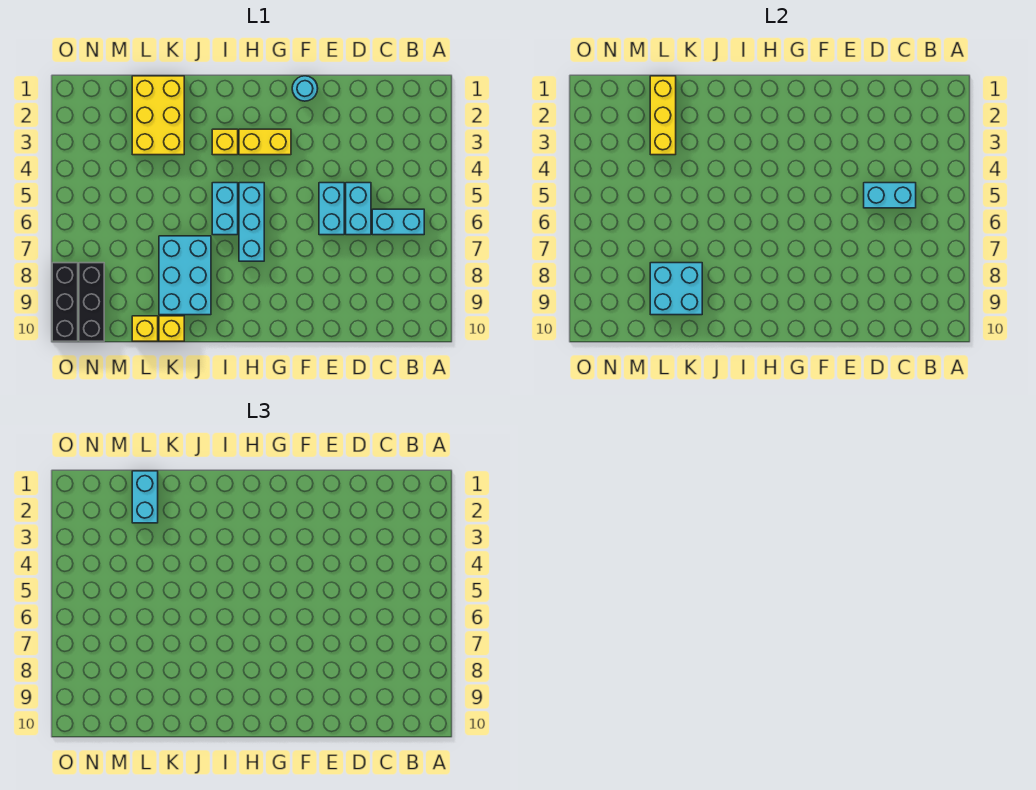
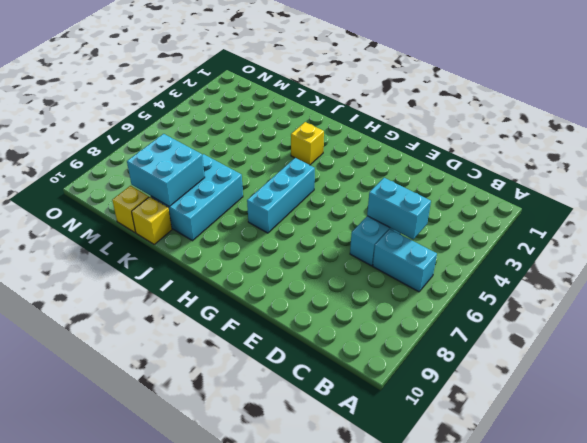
none -> cyan 1x2 brick [319,183,344,235]
none -> cyan 1x1 round brick [292,76,318,101]
none -> yellow 1x2 brick [239,129,291,155]

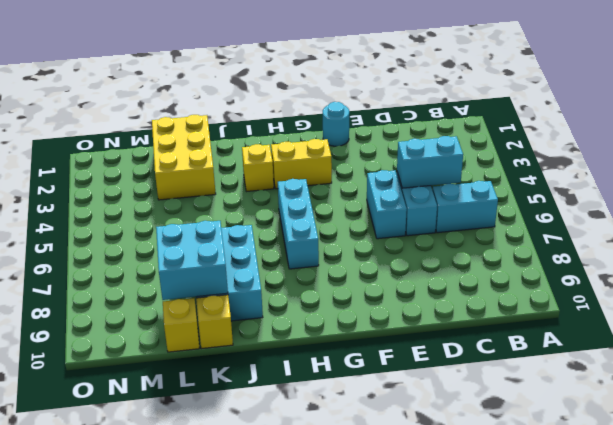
none -> cyan 1x2 brick [212,183,238,235]
none -> black 1x3 brick [79,263,104,341]
none -> black 1x3 brick [52,263,78,341]

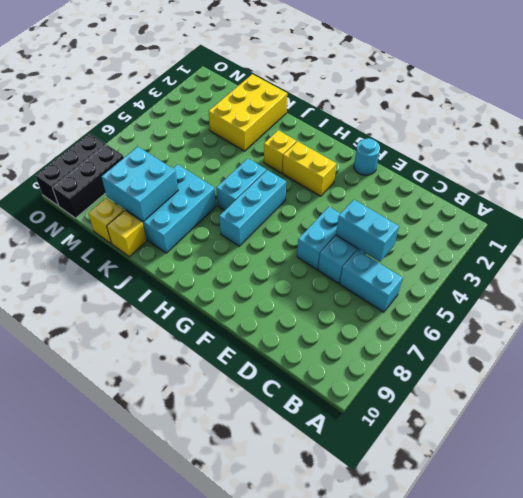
none -> yellow 1x3 brick [650,76,676,155]
none -> cyan 1x2 brick [132,471,158,523]

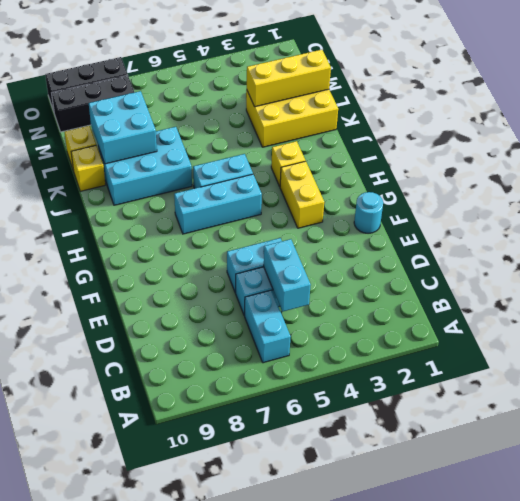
none -> cyan 1x2 brick [132,471,158,523]

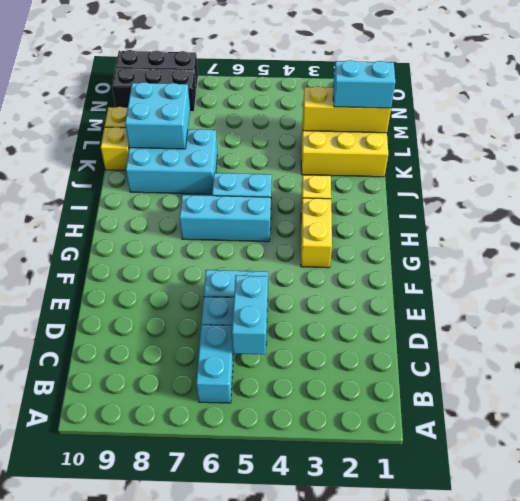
none -> cyan 1x1 round brick [292,76,318,101]

